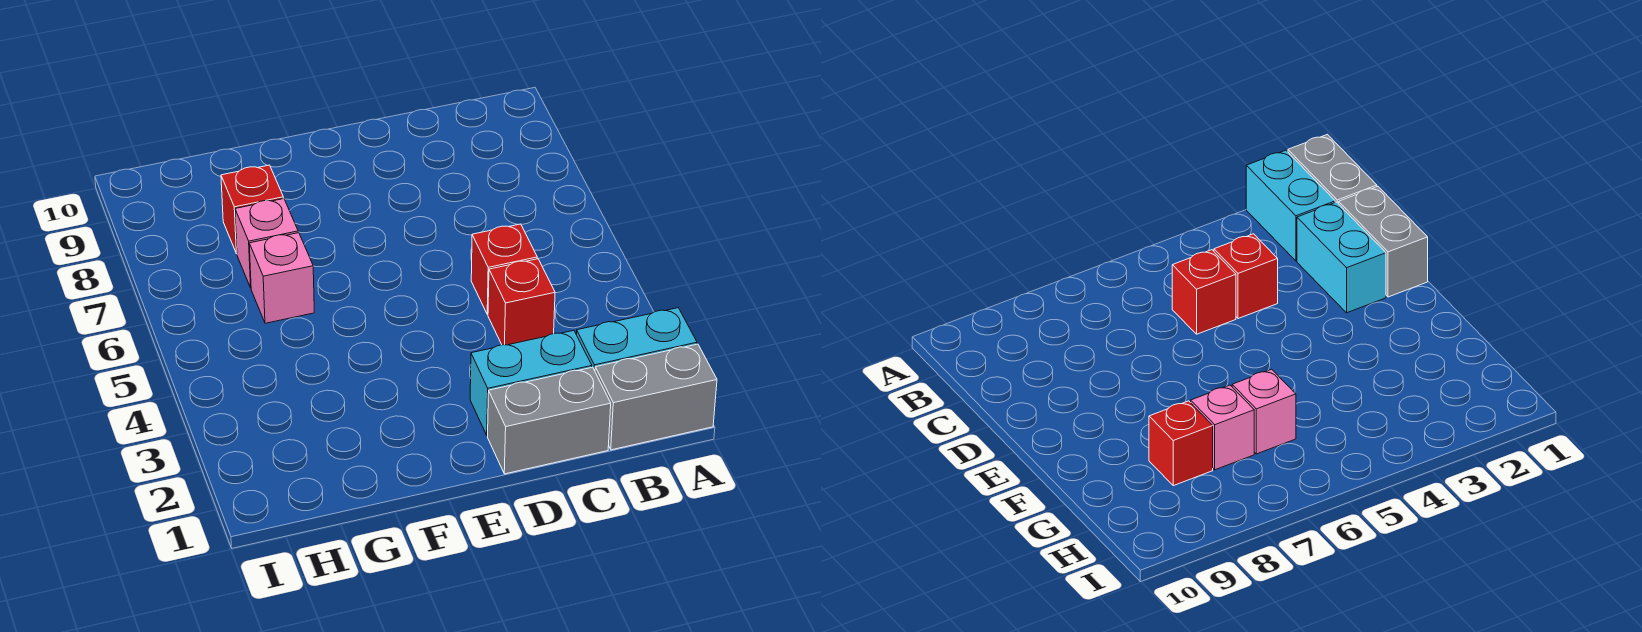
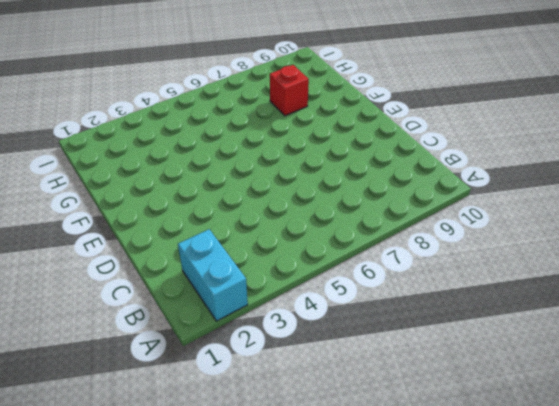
none -> grey 1x2 brick [595,344,717,450]
none -> grey 1x2 brick [488,367,611,474]

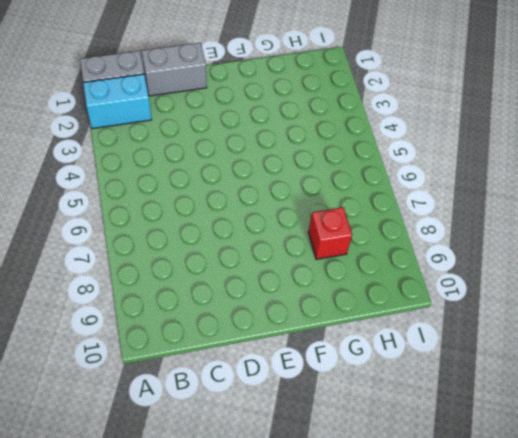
none -> cyan 1x2 brick [470,330,592,436]
none -> red 1x1 brick [488,259,555,345]

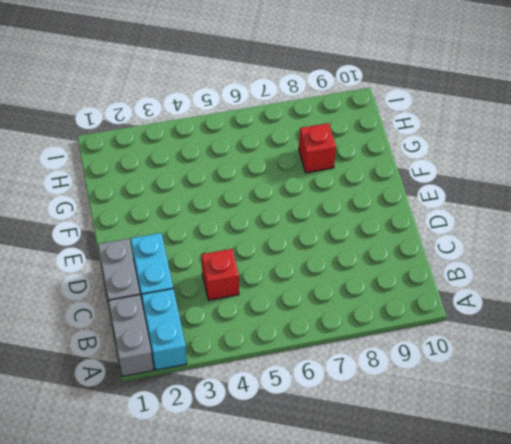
none -> red 1x1 brick [471,224,537,315]
none -> pink 1x1 brick [249,233,314,323]

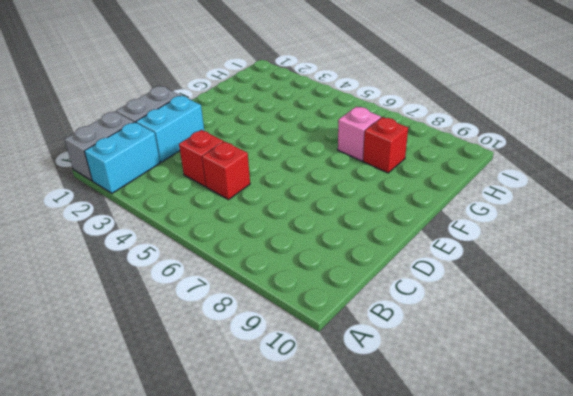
none -> pink 1x1 brick [249,233,314,323]

